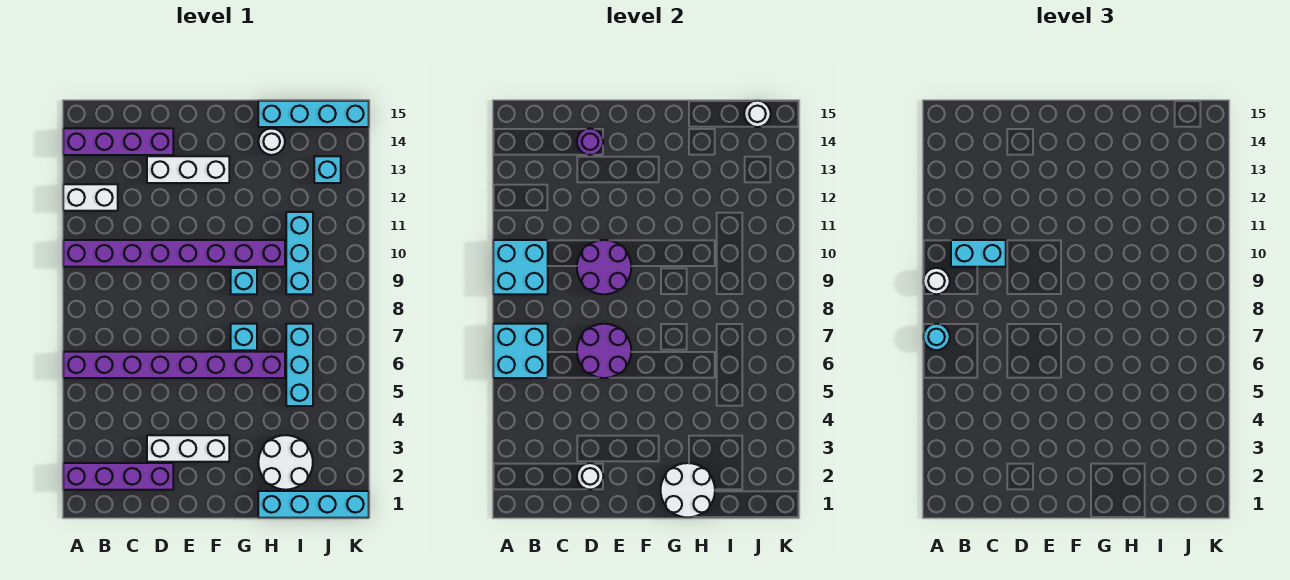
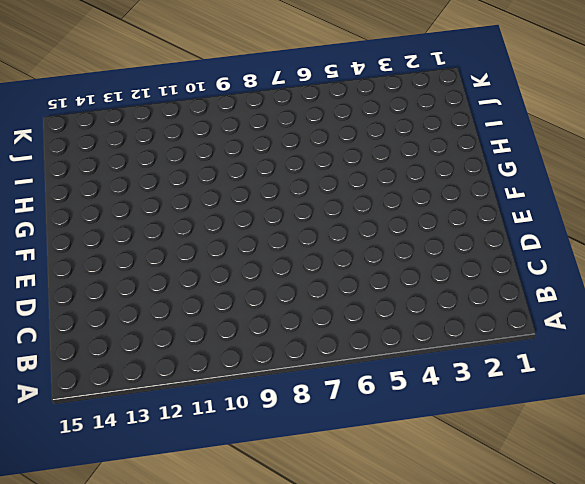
none -> purple 1x4 brick [63,463,173,490]
none -> purple 1x8 brick [63,352,285,378]
none -> purple 1x8 brick [63,240,285,267]

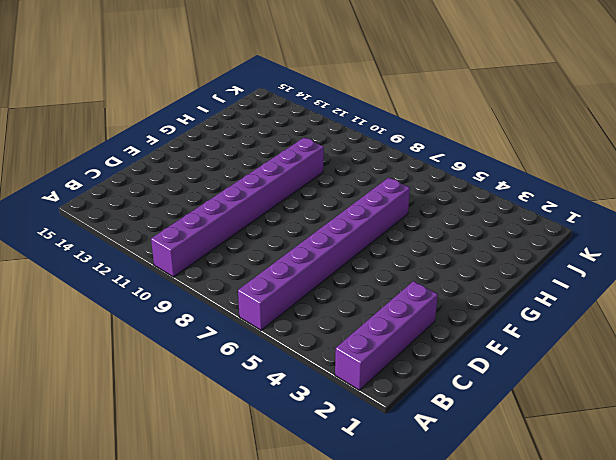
none -> white 1x2 brick [63,184,118,211]
none -> purple 1x4 brick [63,128,173,155]
none -> white 1x3 brick [147,435,229,462]

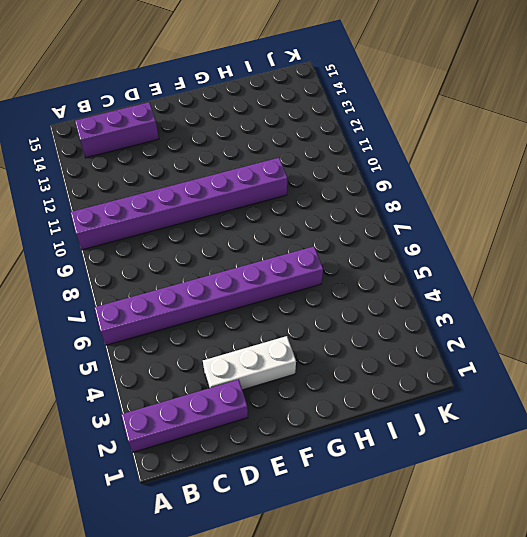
purple 1x3 brick [75,102,159,158] -> purple 1x4 brick [63,128,173,155]
none -> white 1x2 brick [63,184,118,211]
none -> white 1x3 brick [147,156,229,183]
none -> cyan 1x1 brick [231,324,257,350]

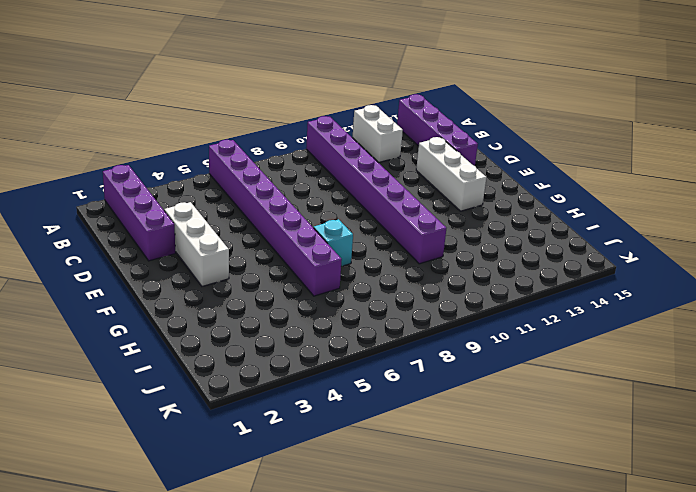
none -> cyan 1x1 brick [231,268,257,294]
none -> cyan 1x4 brick [258,491,369,518]
none -> white 2x2 round brick [258,435,313,490]

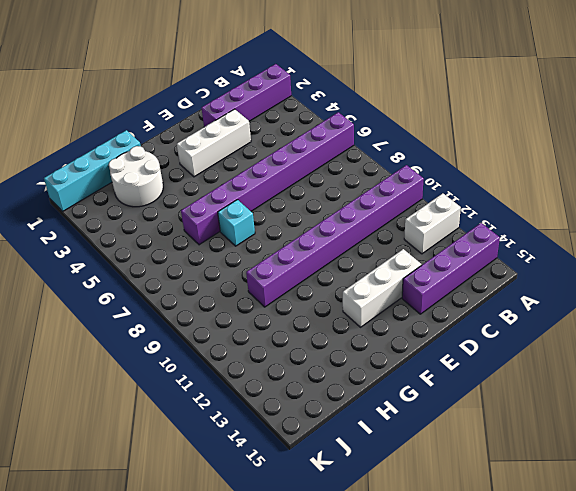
none -> cyan 1x1 brick [231,268,257,294]
none -> white 1x1 round brick [258,128,285,155]
none -> cyan 1x4 brick [258,101,369,127]

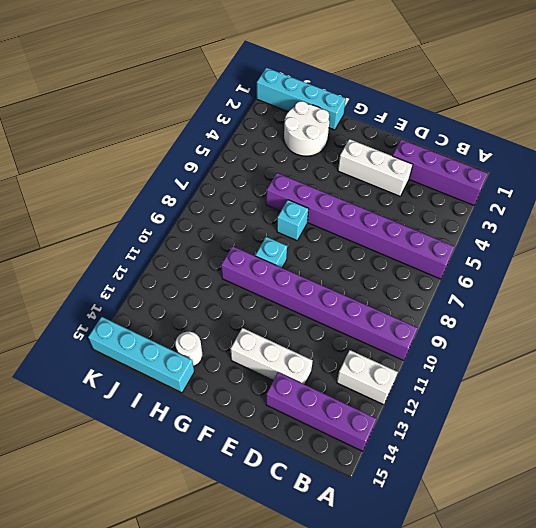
none -> cyan 1x3 brick [286,324,313,406]
none -> cyan 1x3 brick [286,212,313,294]
none -> cyan 1x1 brick [314,156,341,183]

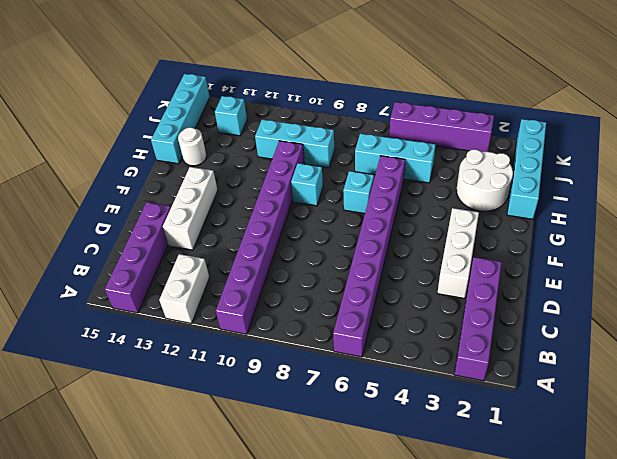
purple 1x4 brick [389,102,494,152] -> none
none -> cyan 2x2 brick [493,324,548,378]
none -> cyan 2x2 brick [493,240,548,294]
none -> white 1x1 round brick [577,463,603,490]

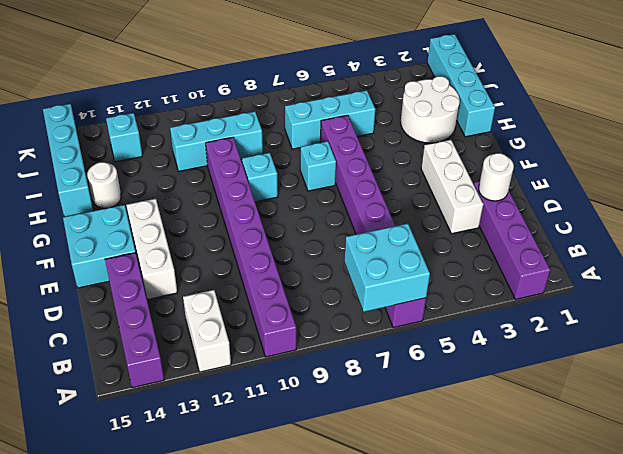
cyan 2x2 brick [63,205,136,288] -> cyan 2x2 brick moved to [493,240,548,294]
none -> purple 2x2 round brick [577,324,631,378]
none -> purple 2x2 round brick [577,240,631,294]
none -> purple 1x1 round brick [577,129,603,155]

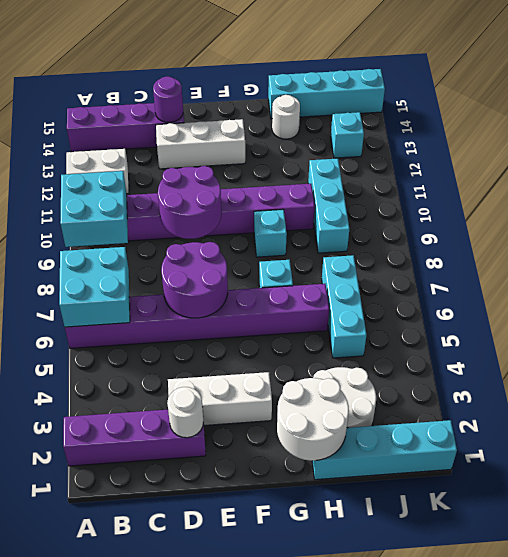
none -> white 1x1 round brick [744,101,771,127]
none -> cyan 1x1 round brick [923,324,950,350]
none -> white 1x1 round brick [923,268,950,294]

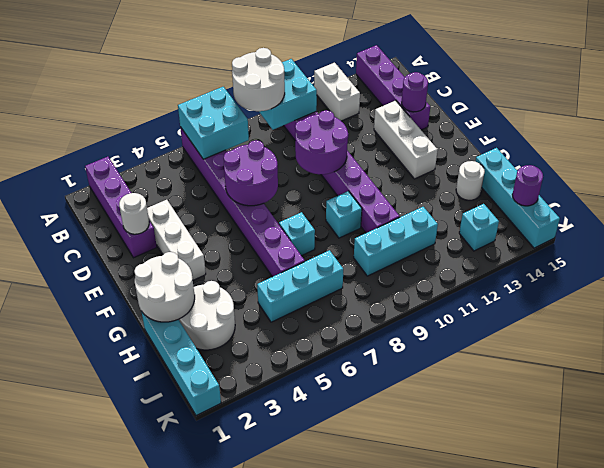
white 2x2 round brick [232,48,285,111] -> white 1x1 round brick [923,268,950,294]
purple 1x1 round brick [512,165,543,206] -> white 1x1 round brick [744,101,771,127]
none -> cyan 1x1 round brick [923,324,950,350]
none -> cyan 1x2 brick [951,240,1006,267]

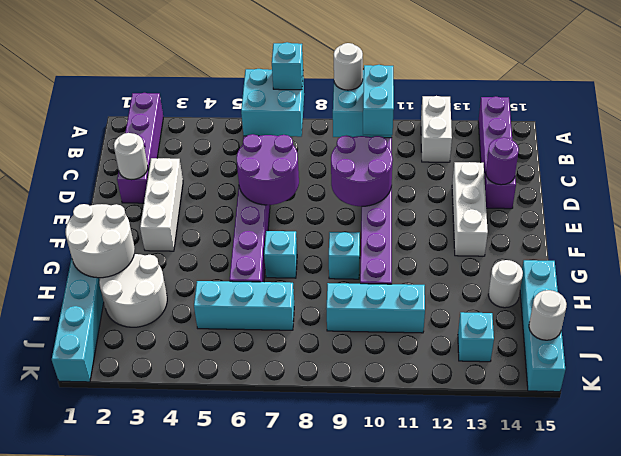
cyan 1x1 brick [272,42,303,90] -> cyan 1x1 round brick [923,324,950,350]

